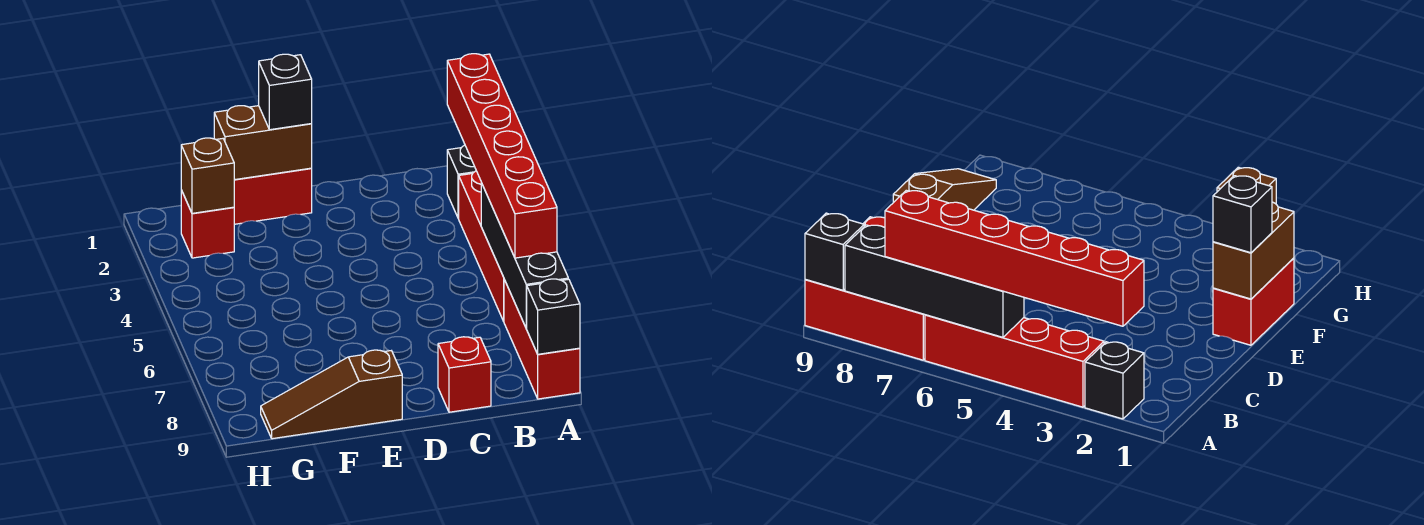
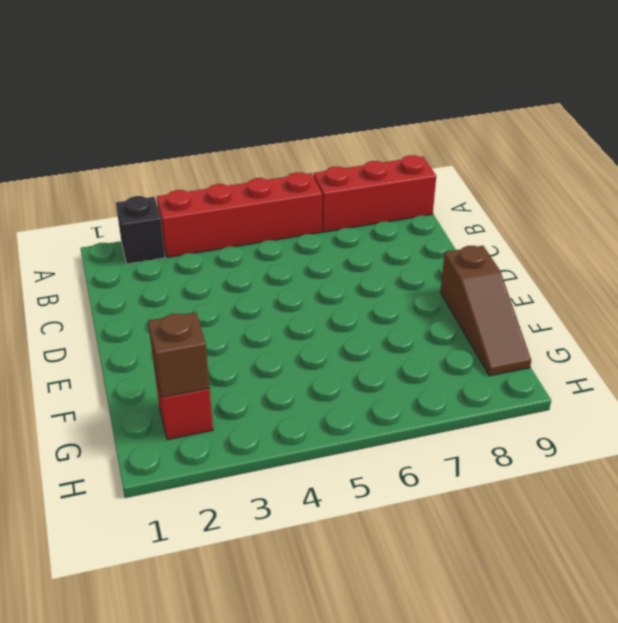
none -> red 1x1 brick [438,337,491,412]
none -> red 1x2 brick [234,168,312,224]
none -> black 1x4 brick [481,183,568,328]

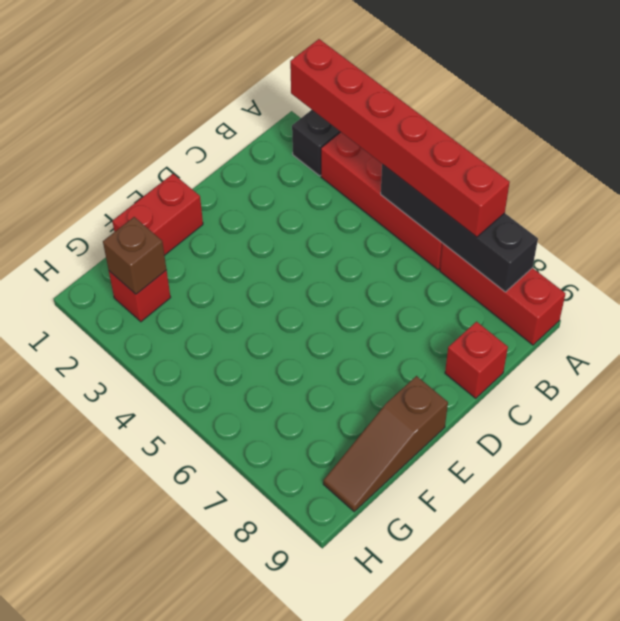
none -> black 1x1 brick [526,279,580,354]
none -> brown 1x2 brick [214,106,312,180]
none -> black 1x1 brick [259,54,312,130]

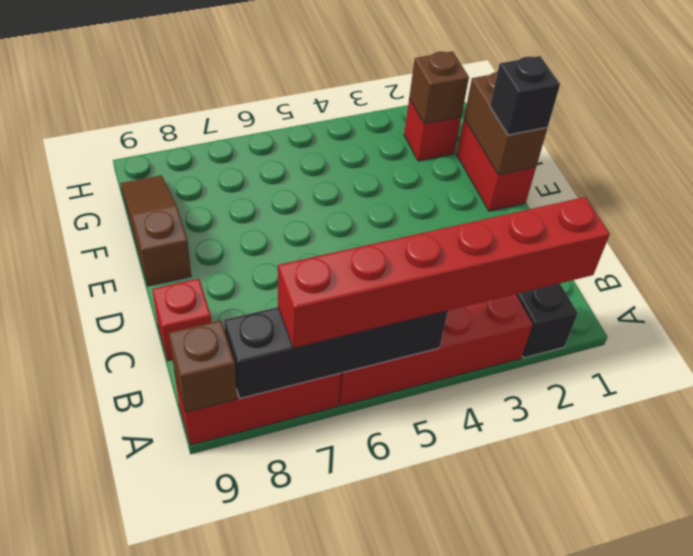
brown 1x1 brick [169,320,237,412] -> black 1x1 brick [526,279,580,354]

